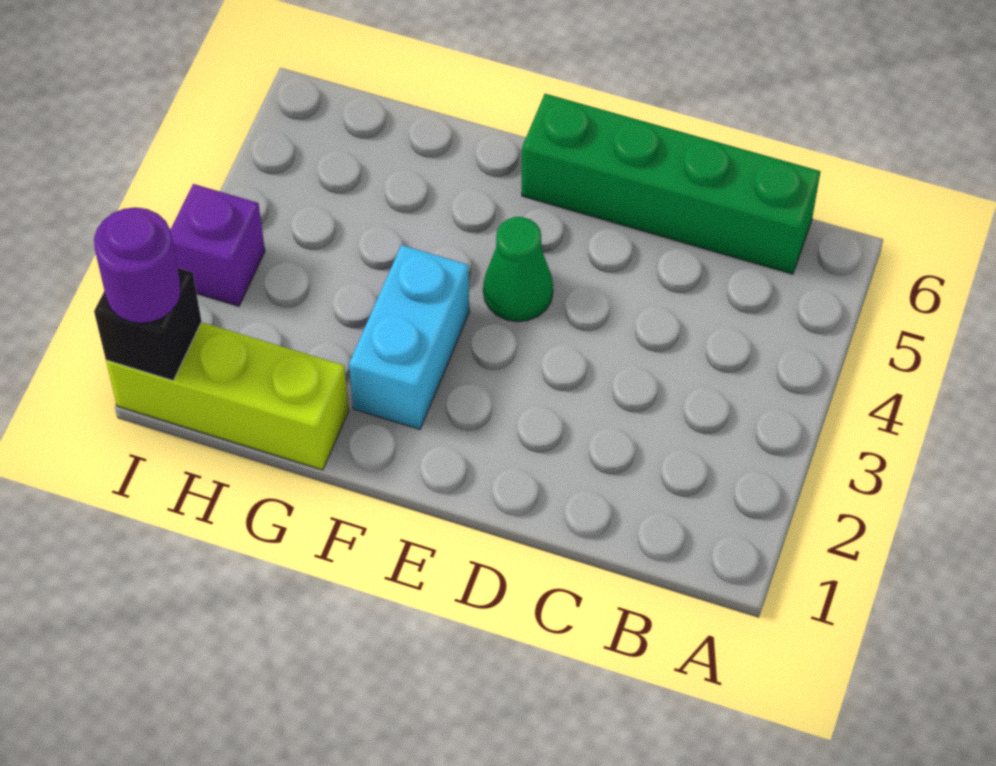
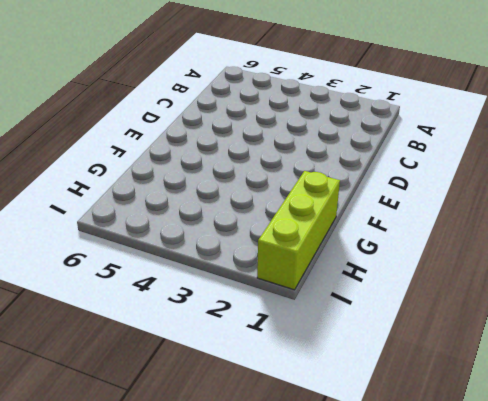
none -> green 1x4 brick [522,94,821,274]
none -> green 1x1 cone [483,217,553,322]

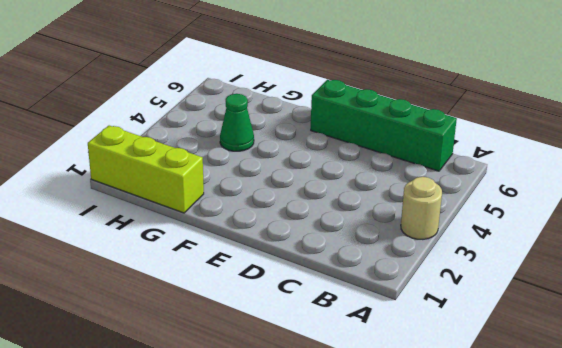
tan 1x1 round brick [401,177,442,239] -> none
green 1x1 cone [220,94,254,151] -> green 1x1 cone moved to [483,217,553,322]
none -> cyan 1x2 brick [349,245,469,429]
none -> purple 1x1 brick [170,184,265,306]

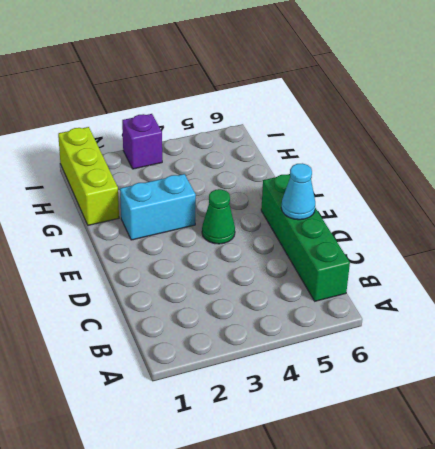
cyan 1x1 cone [281,163,315,220] -> none
none -> black 1x1 brick [94,268,202,380]
none -> purple 1x1 round brick [94,207,181,323]

